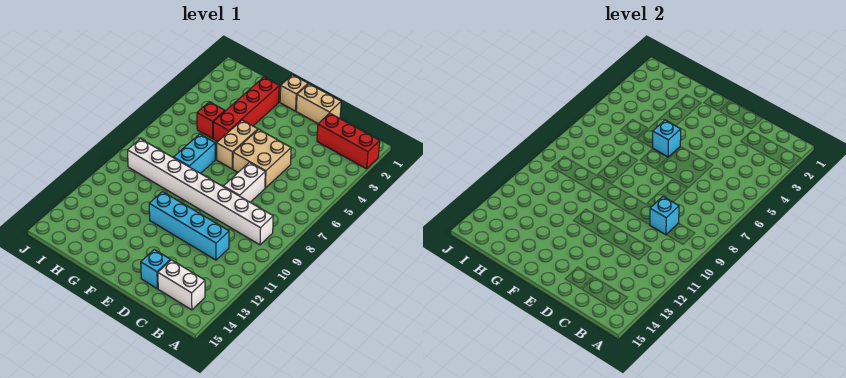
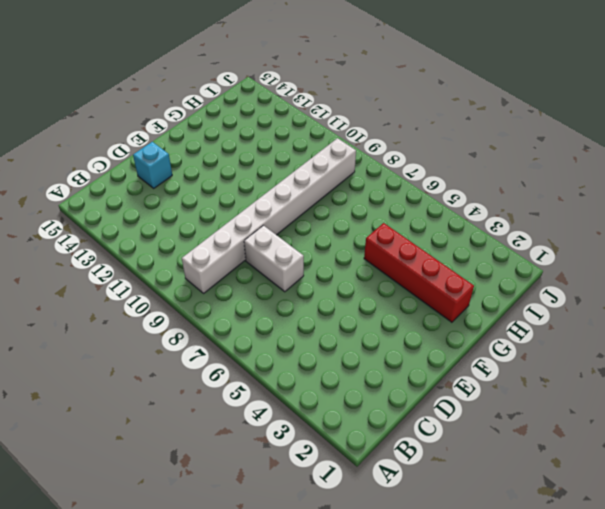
none -> red 1x3 brick [317,113,380,169]
none -> white 1x2 brick [158,260,205,310]
none -> cyan 1x4 brick [149,192,229,260]

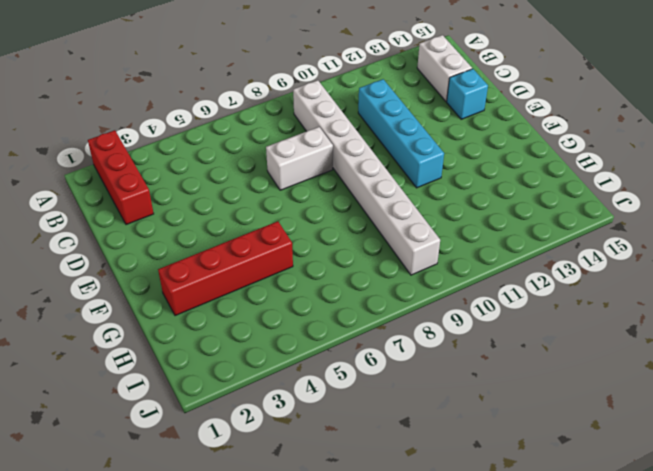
none -> tan 1x2 brick [296,84,341,123]
none -> tan 2x2 brick [233,129,291,188]
none -> tan 1x1 brick [280,75,308,111]

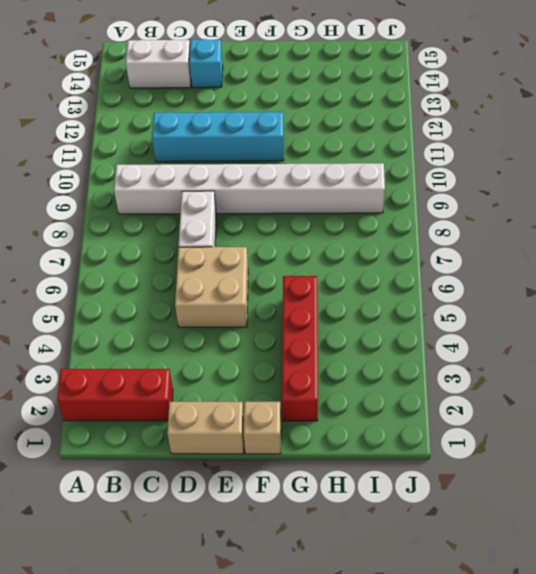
none -> tan 1x2 brick [217,120,258,169]
none -> cyan 1x2 brick [174,134,215,174]
none -> red 1x1 brick [197,102,225,139]

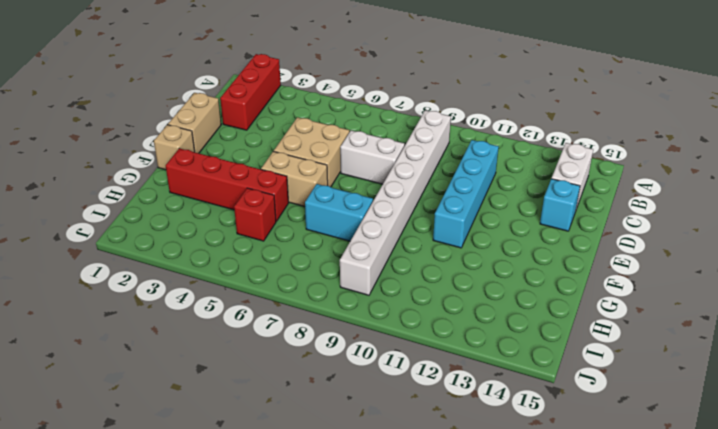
none -> cyan 1x1 brick [650,197,679,235]
none -> cyan 1x1 brick [653,120,681,157]

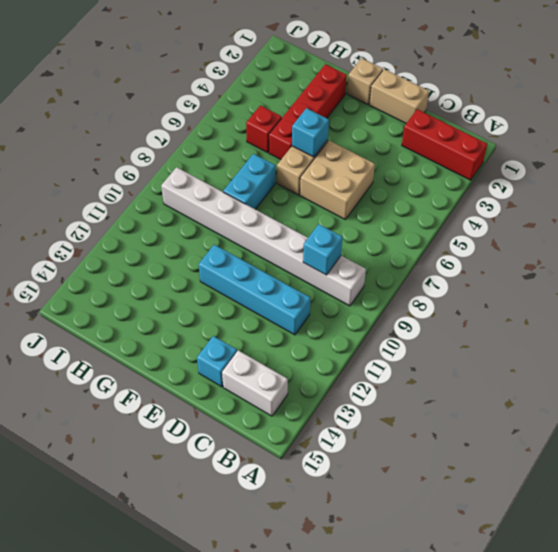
none -> white 1x2 brick [224,162,265,202]

